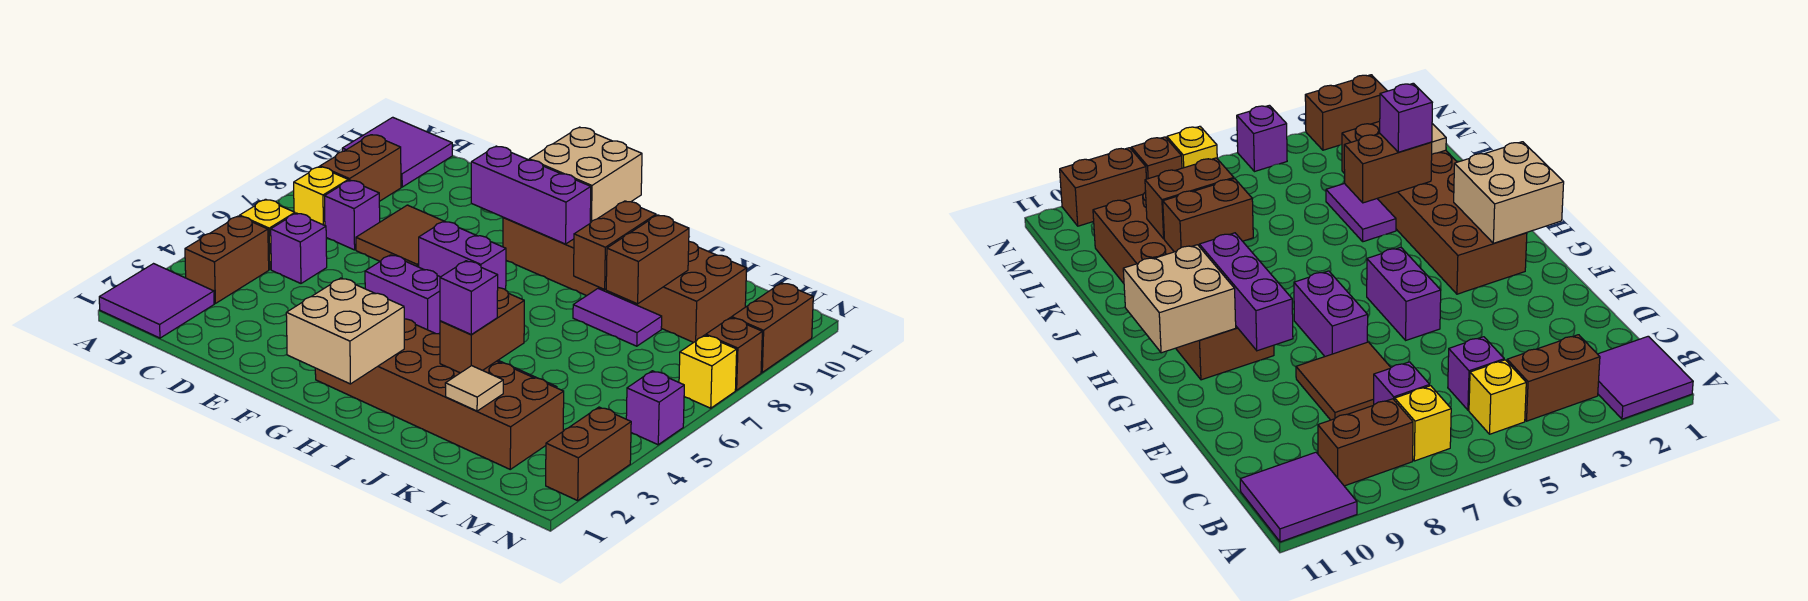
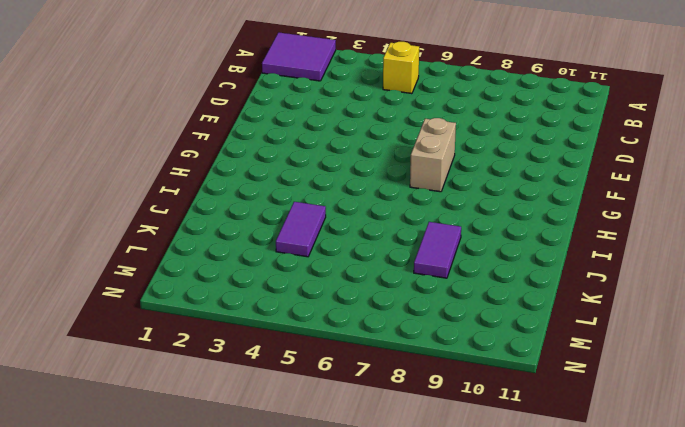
tan 1x2 brick [410,118,456,192] -> purple 1x2 brick [419,221,506,290]
none -> purple 2x2 tile [342,117,452,187]
none -> brown 1x2 brick [185,216,269,303]
none -> yellow 1x1 brick [294,167,348,225]

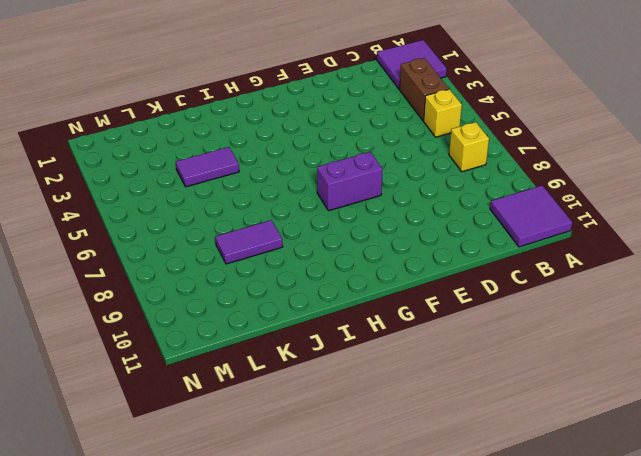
none -> brown 1x2 brick [320,135,401,201]
none -> purple 1x1 brick [271,213,327,283]
none -> purple 1x1 brick [325,180,380,250]

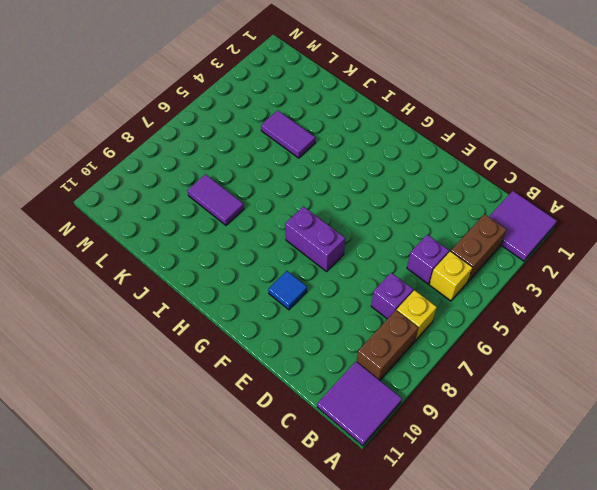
blue 1x1 tile [269,271,307,310] -> none
none -> brown 2x2 tile [356,205,443,267]
none -> purple 1x2 brick [365,255,440,334]
none -> brown 2x6 brick [315,319,564,469]

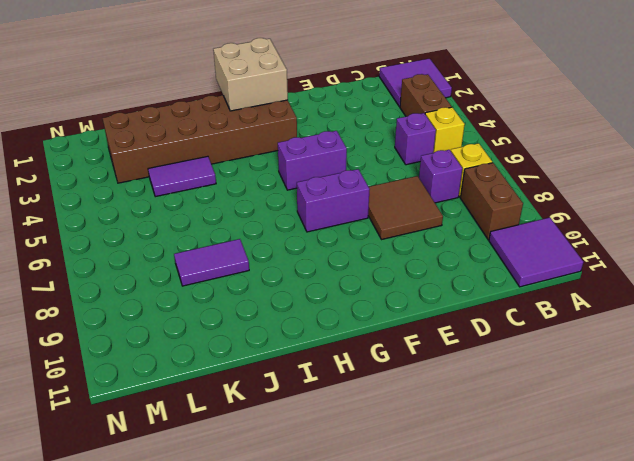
none -> brown 2x6 brick [503,217,747,342]
none -> brown 1x2 brick [546,407,631,501]
none -> purple 1x1 brick [626,371,684,445]

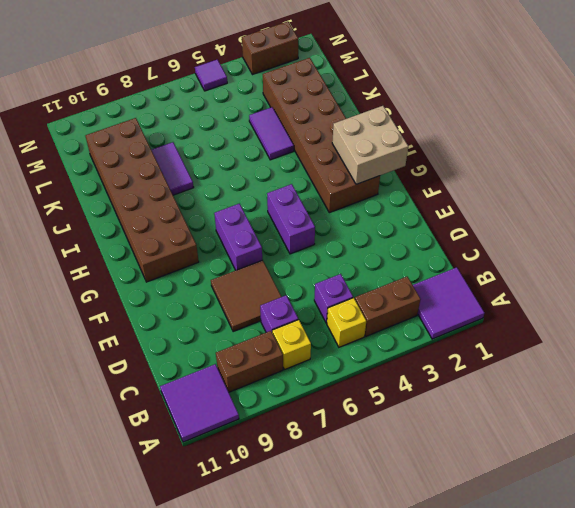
purple 1x1 tile [195,59,227,91] -> purple 1x1 brick [626,371,684,445]
none -> yellow 1x1 brick [679,335,737,408]
none -> brown 1x1 brick [706,318,762,390]
none -> brown 1x2 brick [732,283,813,372]

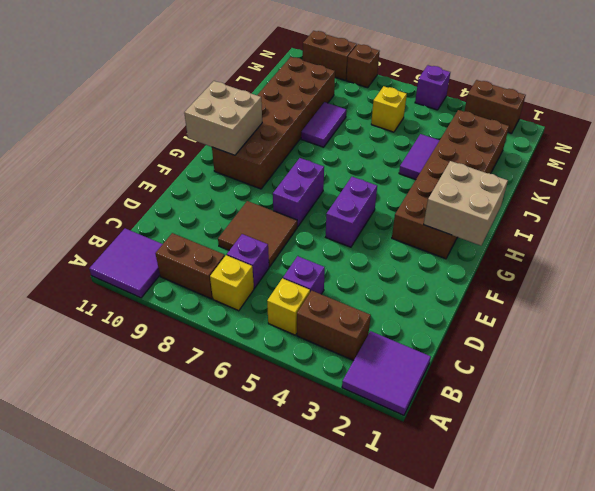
yellow 1x1 brick [371,86,407,132] -> yellow 1x1 brick moved to [679,335,737,408]
none -> purple 1x3 brick [471,146,591,244]
none -> brown 1x2 brick [440,288,524,373]
none -> brown 1x2 brick [574,201,656,289]

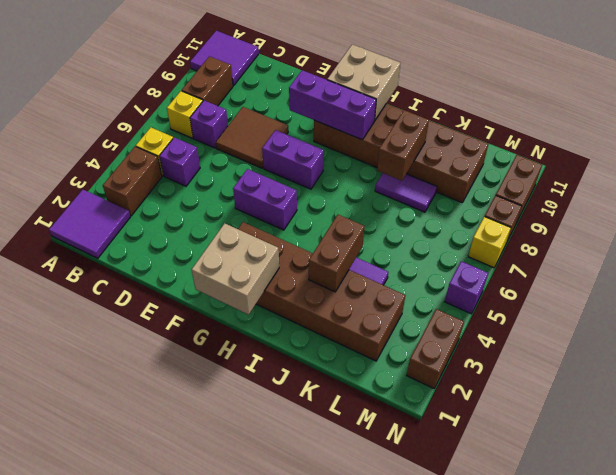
none -> tan 1x1 tile [445,366,503,411]
none -> brown 1x2 brick [606,215,689,304]
none -> purple 1x1 brick [440,261,498,334]

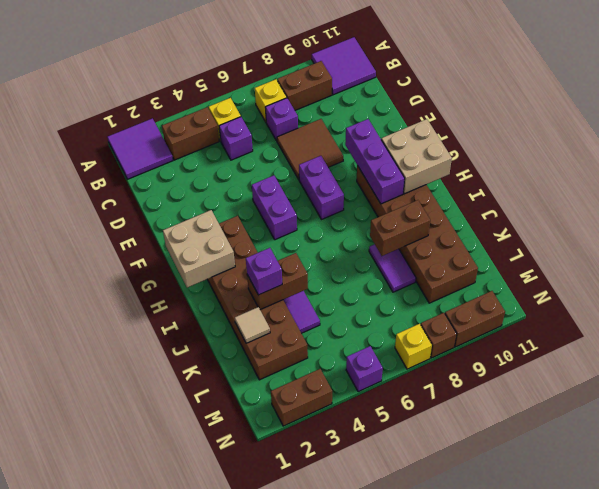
none -> brown 1x2 brick [606,215,689,304]

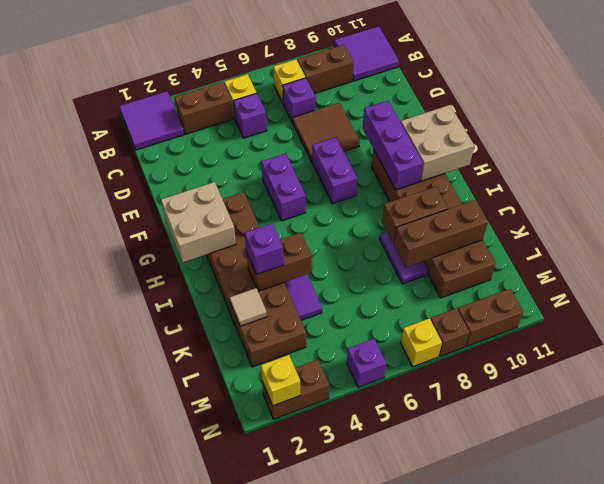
brown 1x3 brick [394,200,488,267] -> brown 1x2 brick [606,215,689,304]
yellow 1x1 brick [261,355,300,406] -> none

